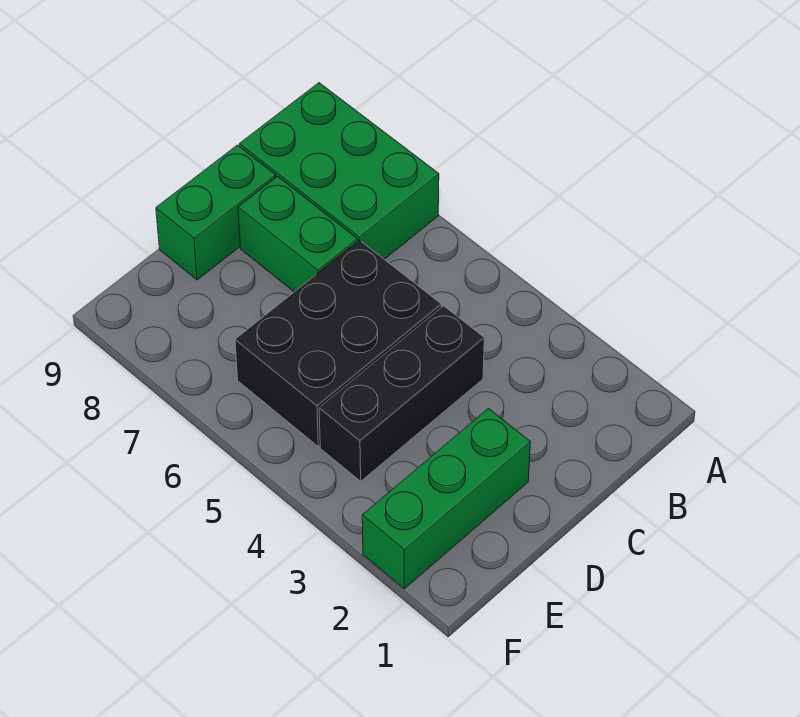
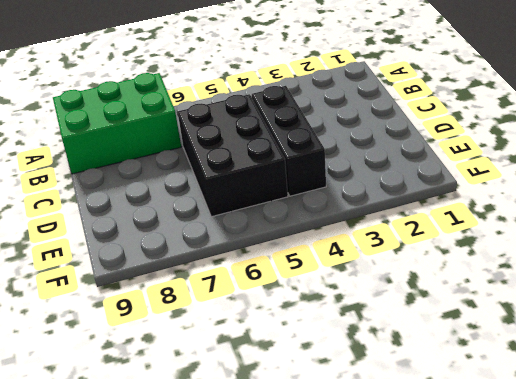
none -> green 1x2 brick [238,176,358,292]
none -> green 1x2 brick [156,145,276,280]

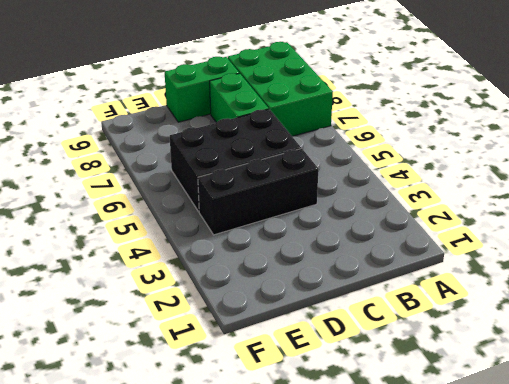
none -> green 1x3 brick [362,408,531,589]

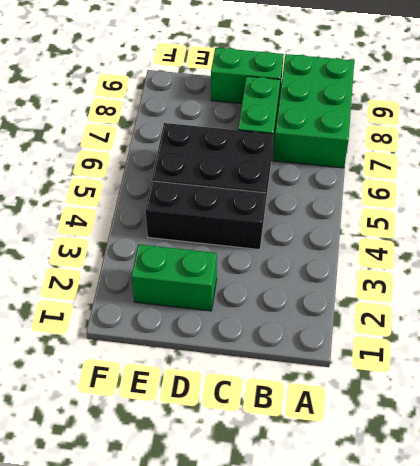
green 1x2 brick [131,244,217,311] -> green 1x3 brick [362,408,531,589]

